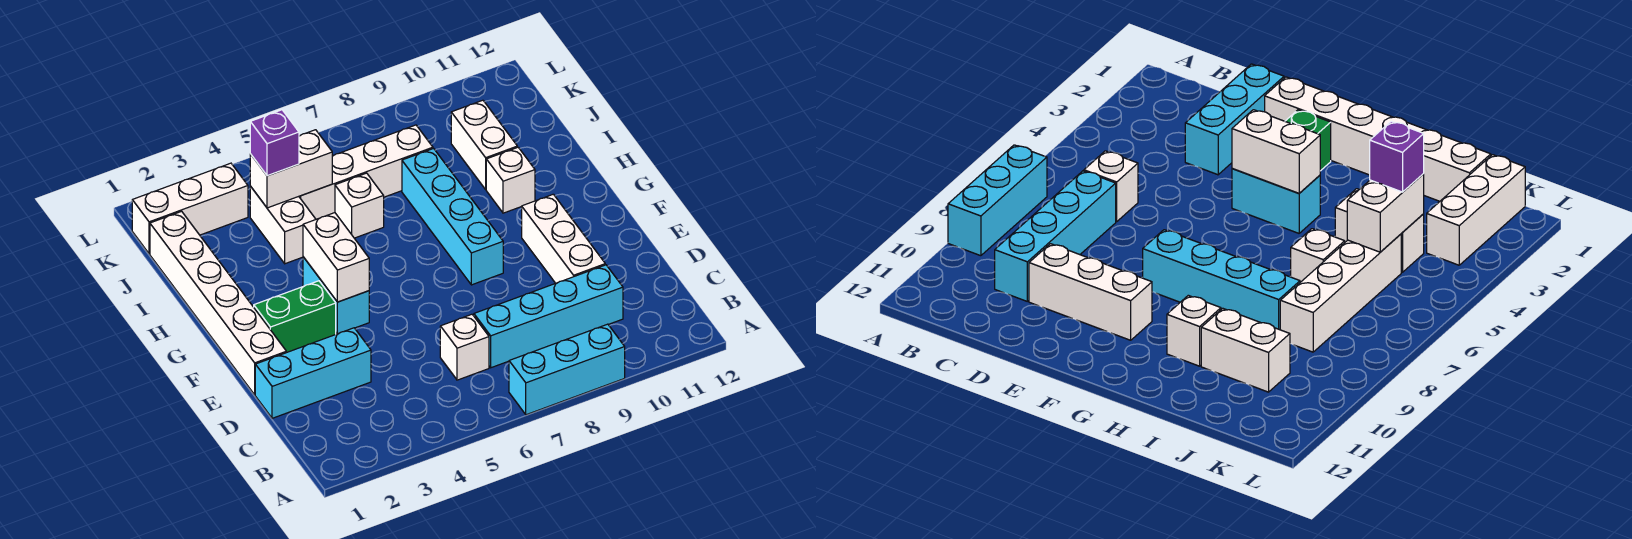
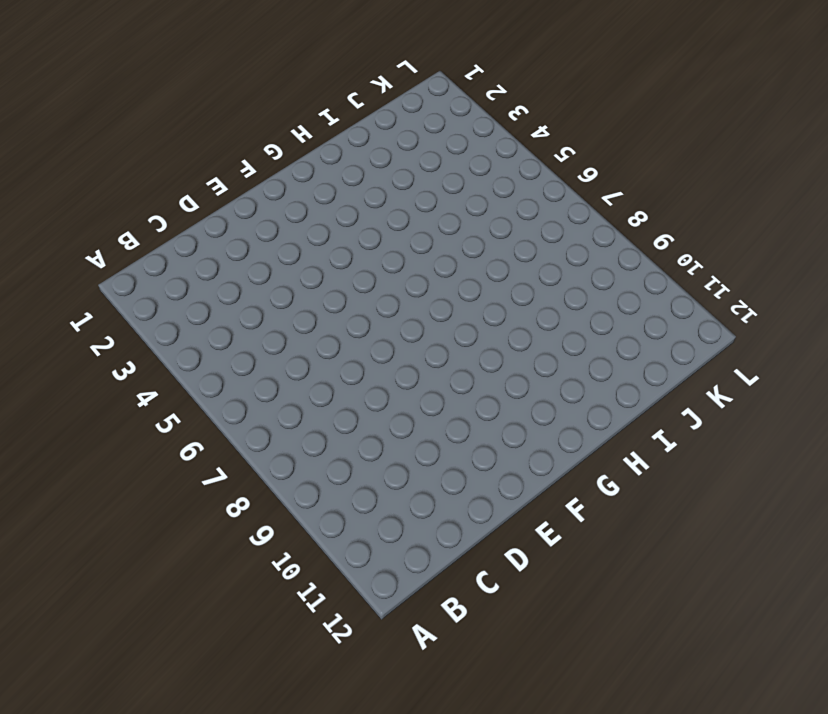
none -> cyan 1x3 brick [509,324,625,415]
none -> white 1x1 brick [440,314,489,380]
none -> cyan 1x4 brick [474,265,623,368]

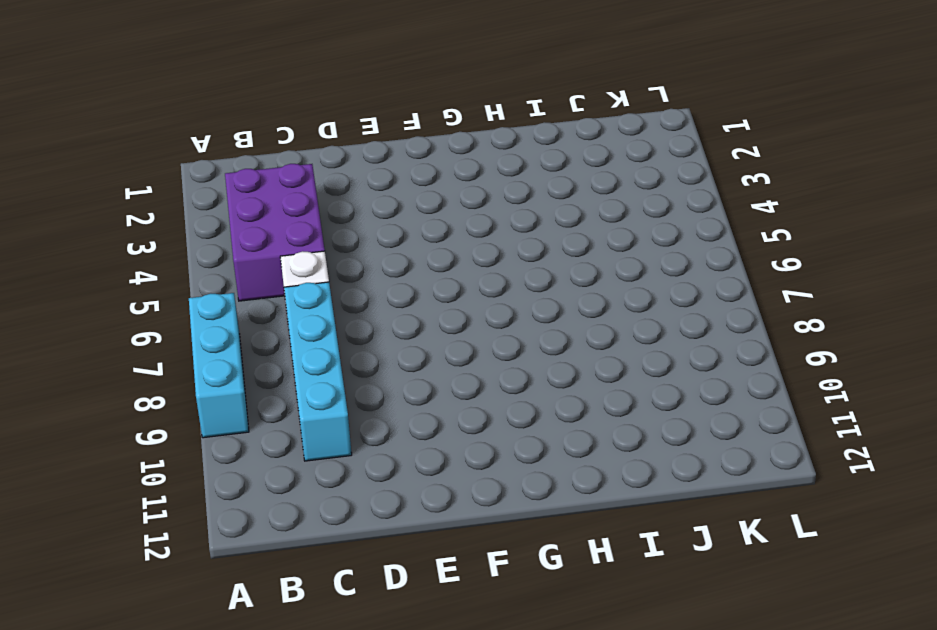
purple 2x3 brick [225,164,325,301] -> none
none -> cyan 1x3 brick [255,328,371,418]
none -> white 1x3 brick [522,194,605,283]
none -> white 1x6 brick [150,211,286,395]

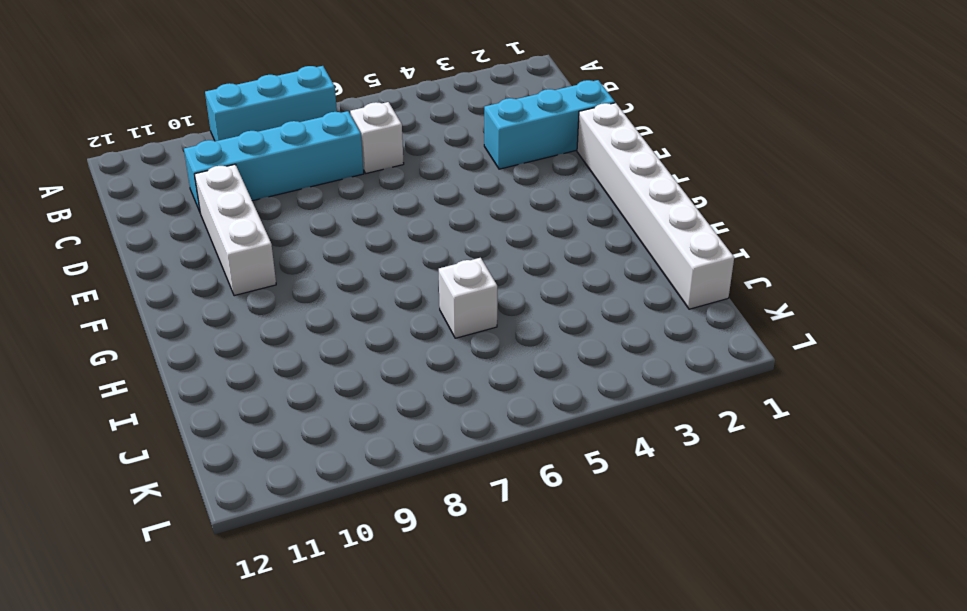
none -> green 1x2 brick [254,281,336,353]
none -> cyan 1x2 brick [303,257,369,334]
none -> cyan 1x4 brick [402,148,503,285]

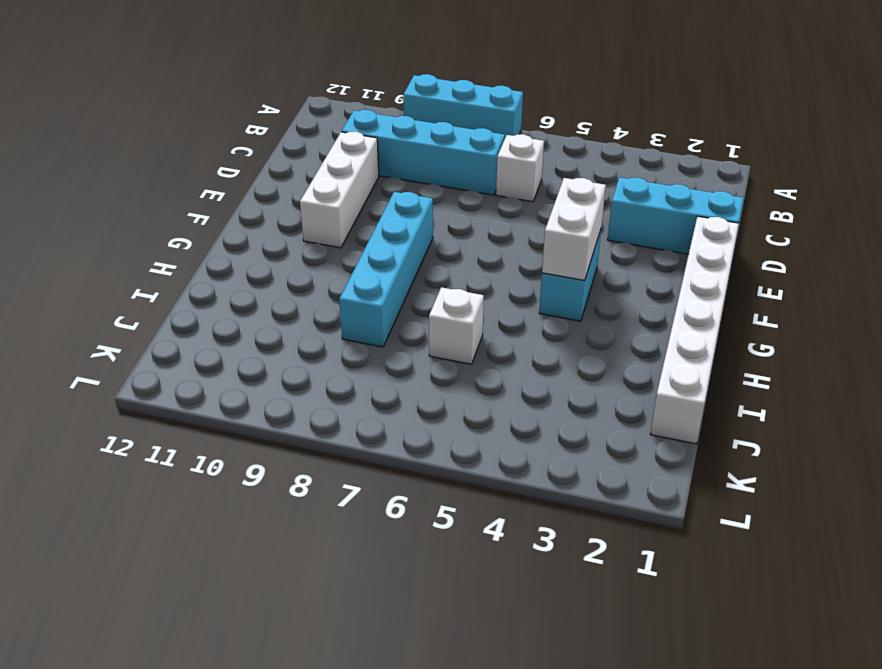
none -> green 1x2 brick [254,281,336,353]
none -> white 1x1 brick [486,147,535,213]
none -> white 1x2 brick [250,186,316,264]

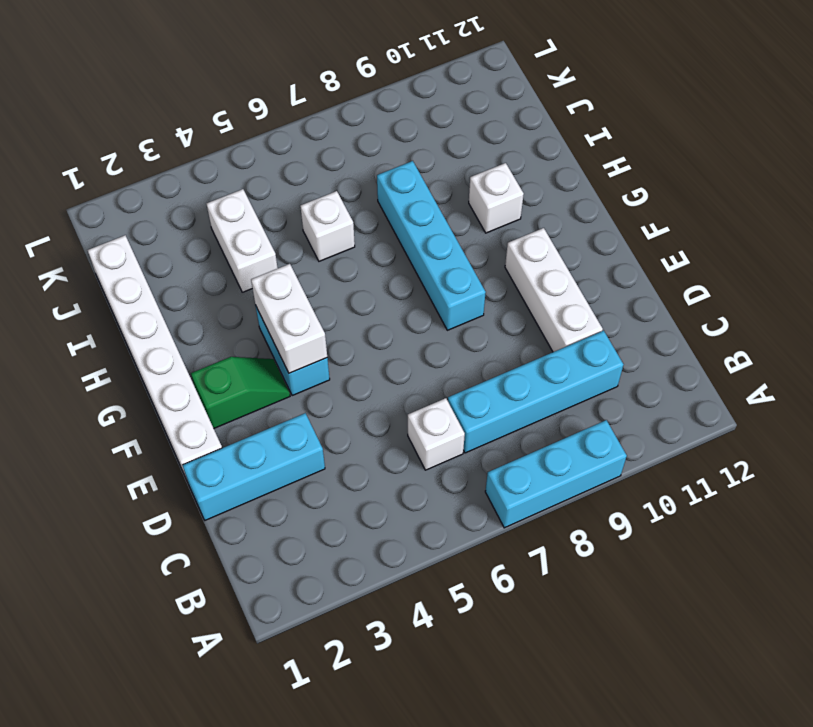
green 1x2 slope [191,357,290,428] -> green 1x2 brick [254,281,336,353]
none -> white 1x2 brick [451,100,517,189]
none -> white 1x4 brick [299,125,433,219]
none -> white 1x3 brick [132,163,248,254]

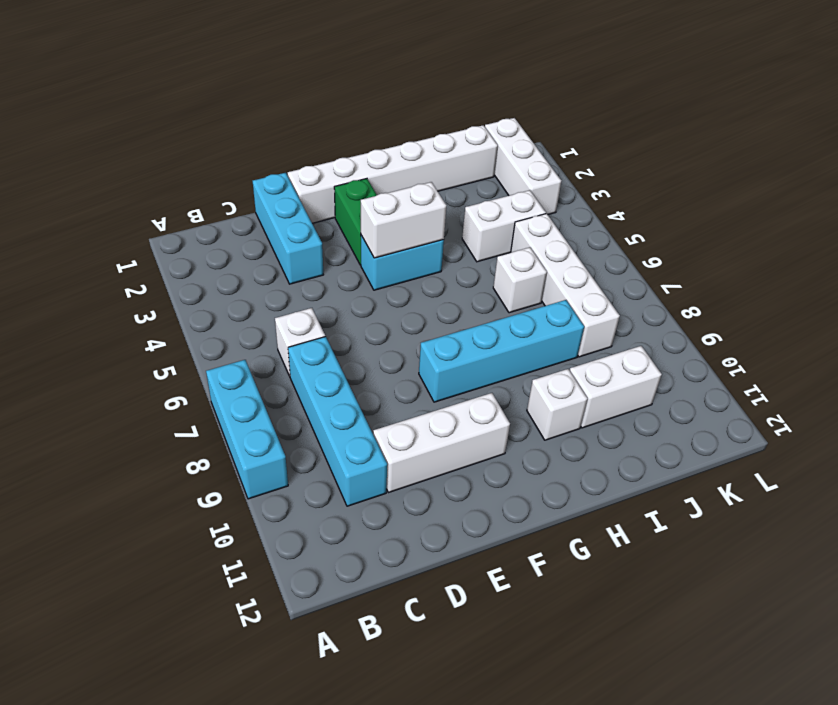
none -> white 1x2 brick [250,130,332,208]
none -> purple 1x1 brick [250,110,299,176]

